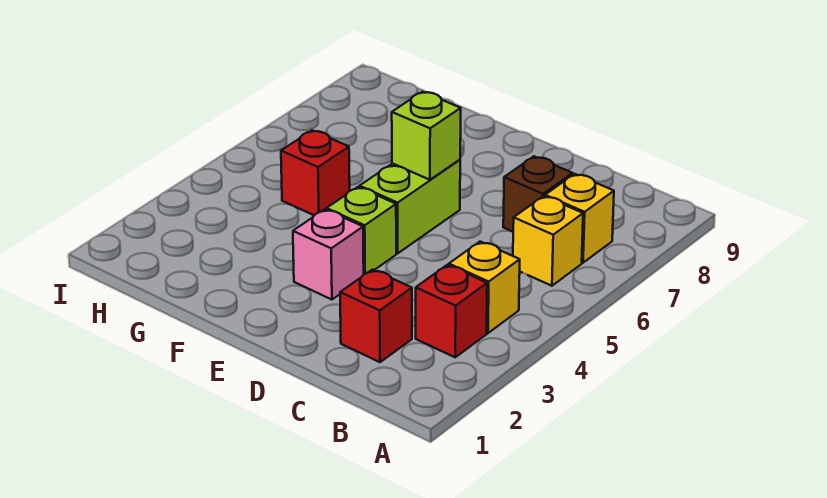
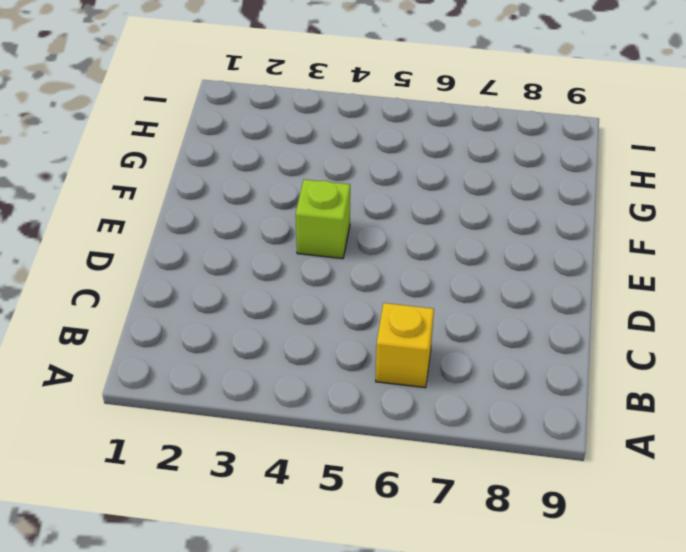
none -> red 1x1 brick [416,265,487,357]
none -> yellow 1x1 brick [449,242,520,333]

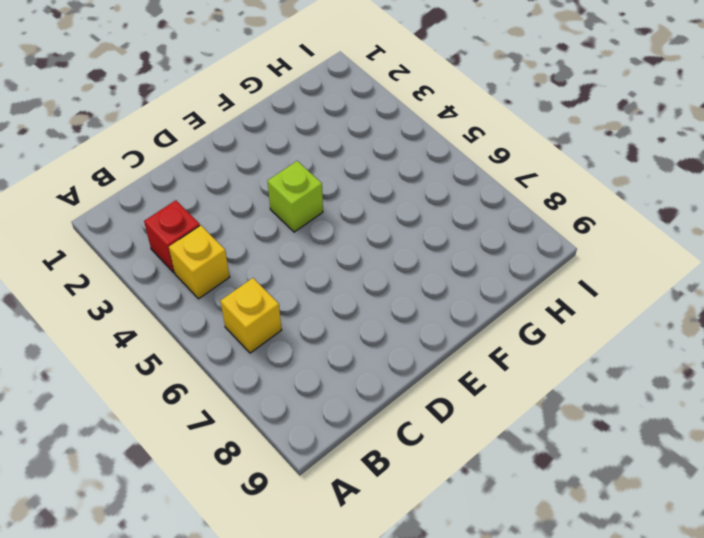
none -> yellow 1x1 brick [545,174,614,263]
none -> red 1x1 brick [340,270,412,362]

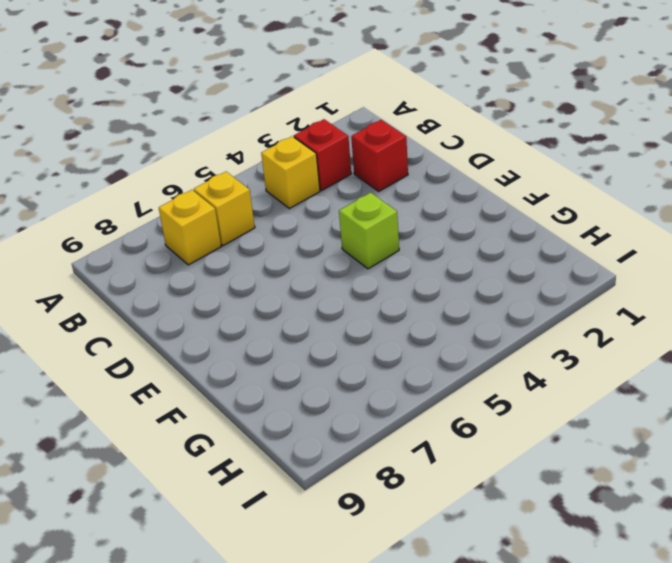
none -> brown 1x1 brick [503,156,573,232]
none -> pink 1x1 brick [293,209,364,300]

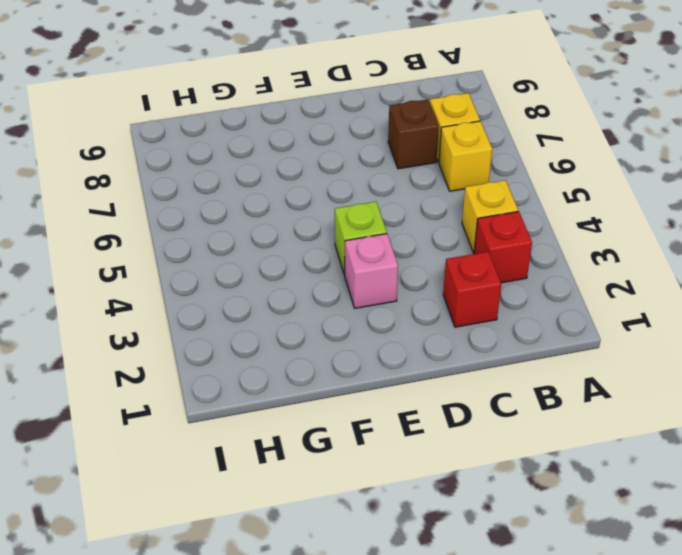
none -> lime 1x2 brick [360,160,460,253]
none -> red 1x1 brick [281,130,350,215]

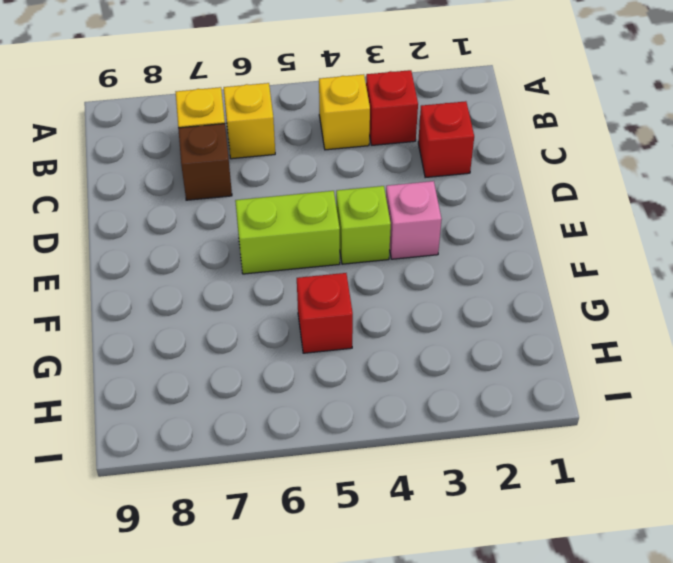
none -> lime 1x1 brick [392,92,461,180]

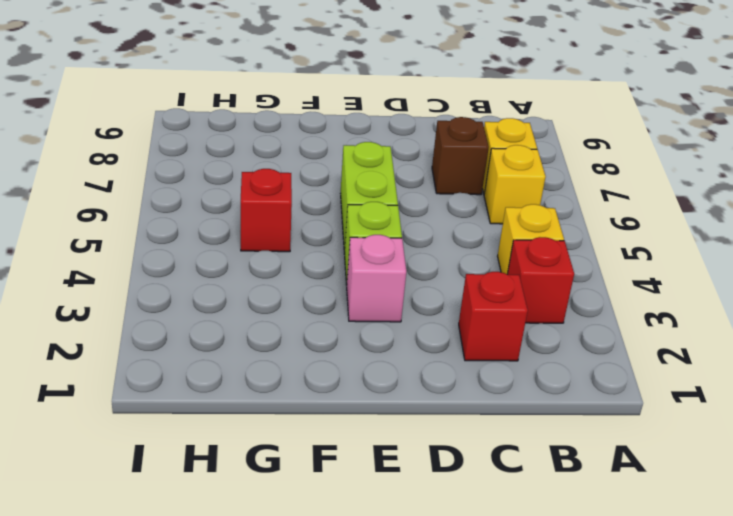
none -> lime 1x1 brick [392,92,461,180]

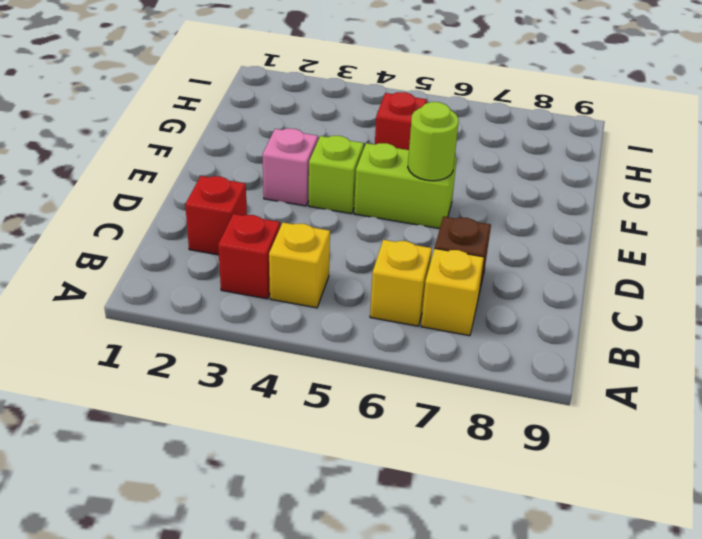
lime 1x1 round brick [408,102,459,181] -> lime 1x1 brick [392,92,461,180]

